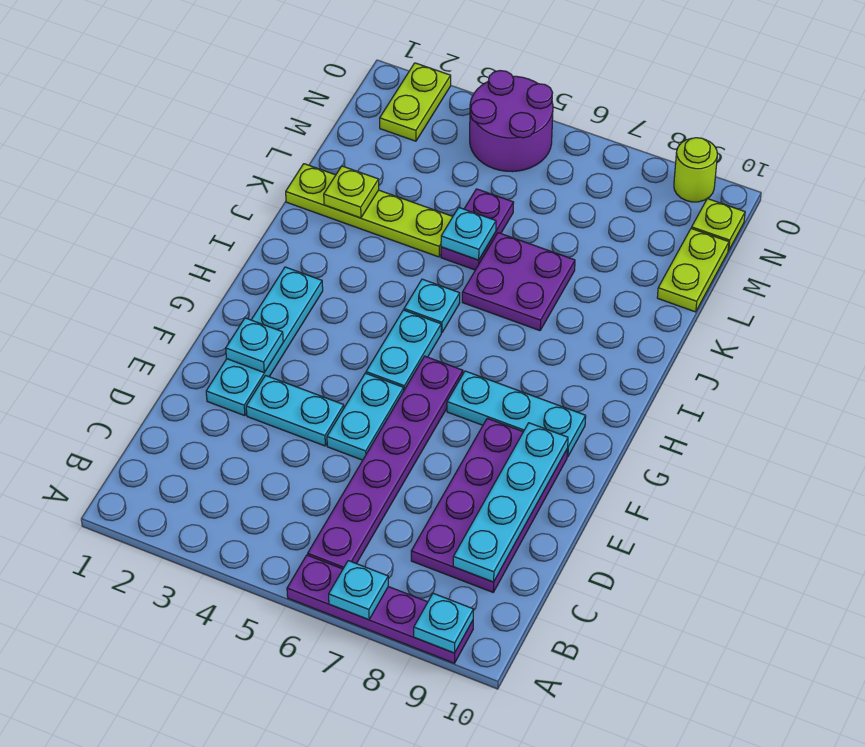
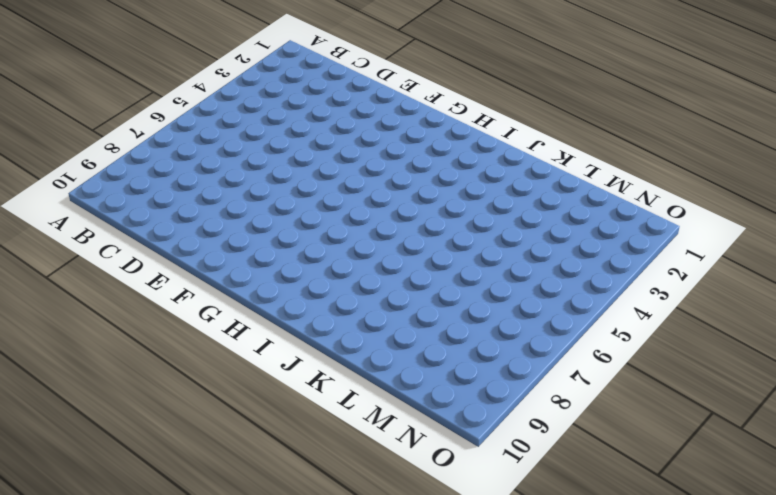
none -> purple 1x4 plate [287,555,473,663]
none -> purple 1x6 plate [308,356,463,569]
none -> purple 2x4 plate [411,418,568,592]

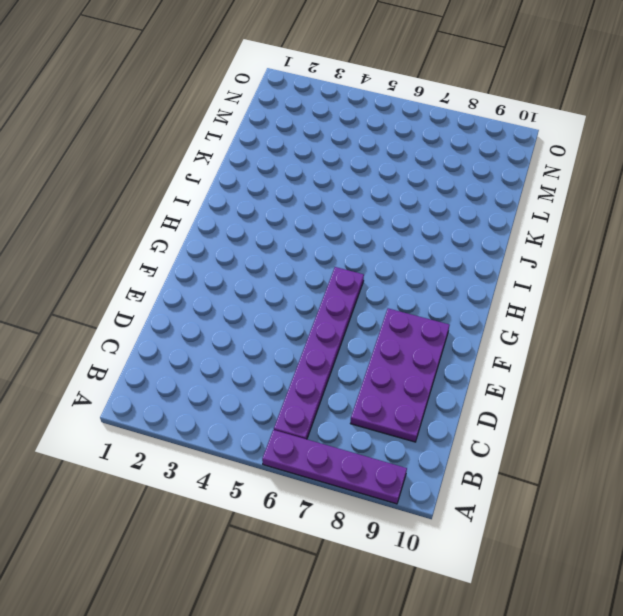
none -> cyan 1x4 plate [206,267,323,416]
none -> cyan 1x2 plate [246,376,344,446]
none -> cyan 1x2 plate [327,373,404,460]

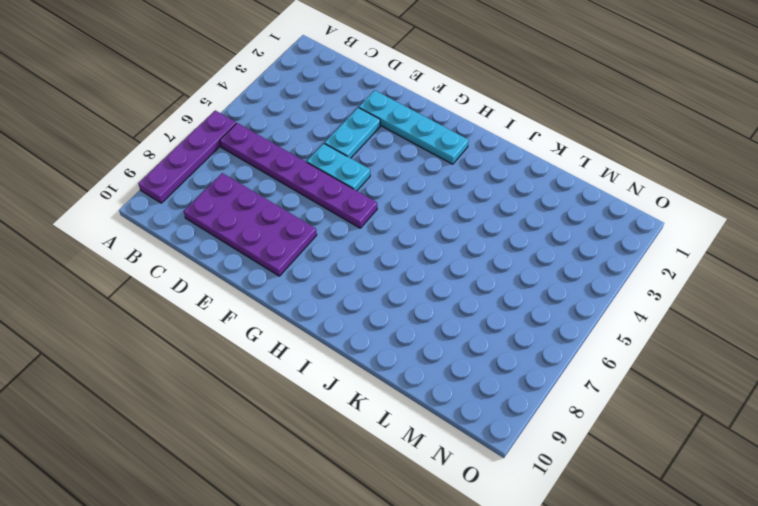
none -> cyan 1x2 plate [366,310,441,390]
none -> cyan 1x3 plate [447,371,586,457]
none -> cyan 1x1 plate [404,279,460,333]

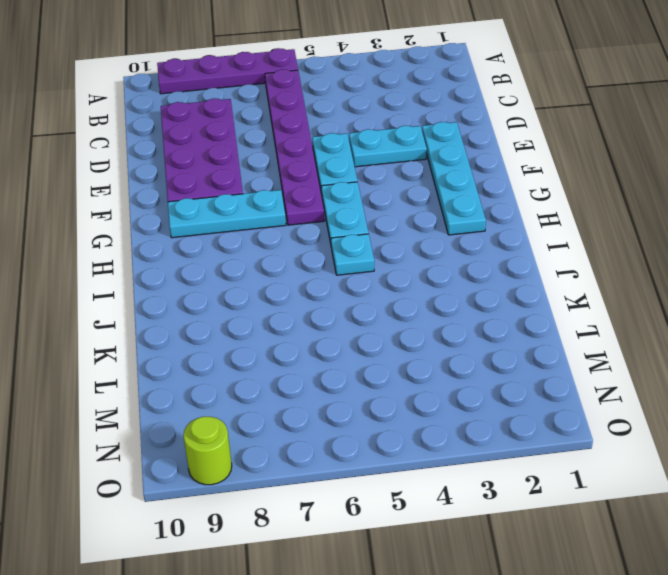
none -> purple 2x2 plate [462,233,575,331]
none -> lime 1x4 plate [286,164,453,257]
none -> purple 1x2 plate [441,189,514,270]

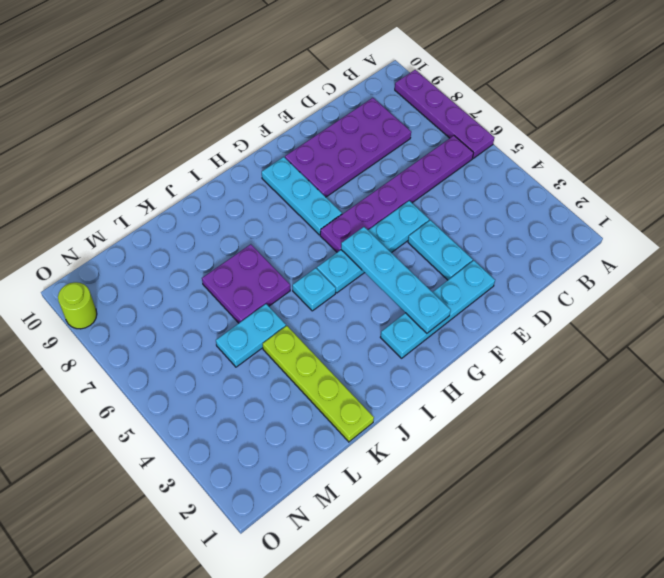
cyan 1x4 plate [341,227,451,333] -> cyan 1x4 plate turned to [453,423,568,582]
cyan 1x2 plate [216,304,286,367] -> purple 1x2 plate [441,189,514,270]
none -> lime 1x2 plate [657,228,729,312]
none -> lime 1x2 plate [380,63,451,141]
none -> purple 2x2 round brick [470,71,553,172]

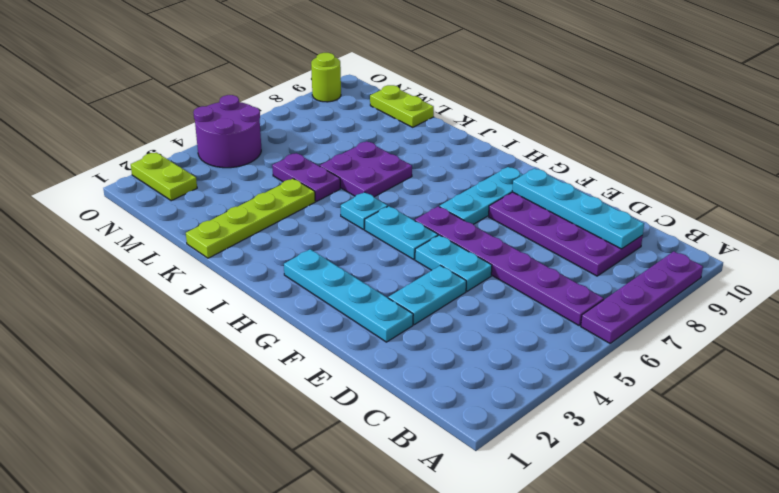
none -> lime 1x1 plate [692,199,745,251]
none -> cyan 1x1 plate [329,561,388,620]
none -> cyan 1x1 plate [414,593,473,653]

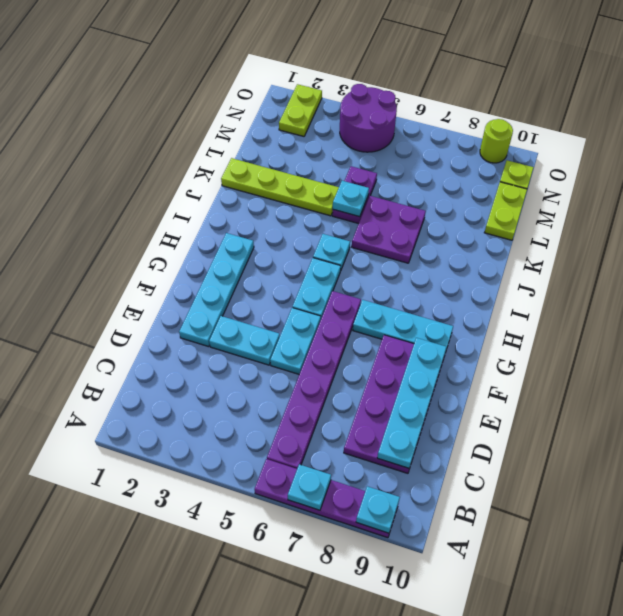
none -> cyan 1x1 plate [226,318,283,372]
none -> lime 1x1 plate [324,166,379,218]

